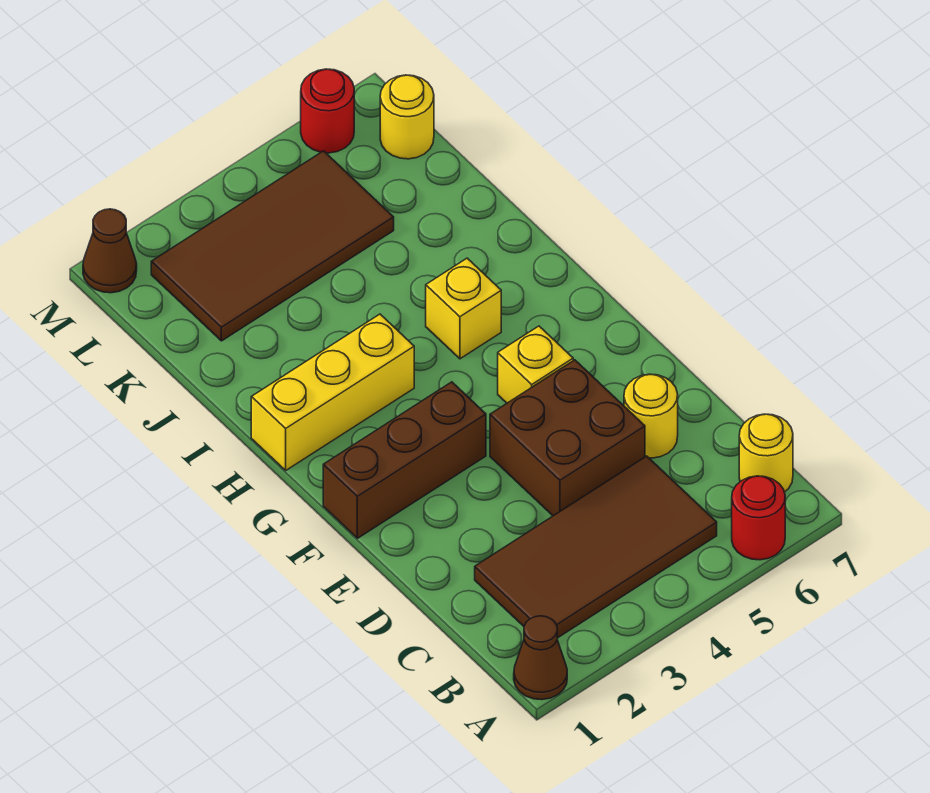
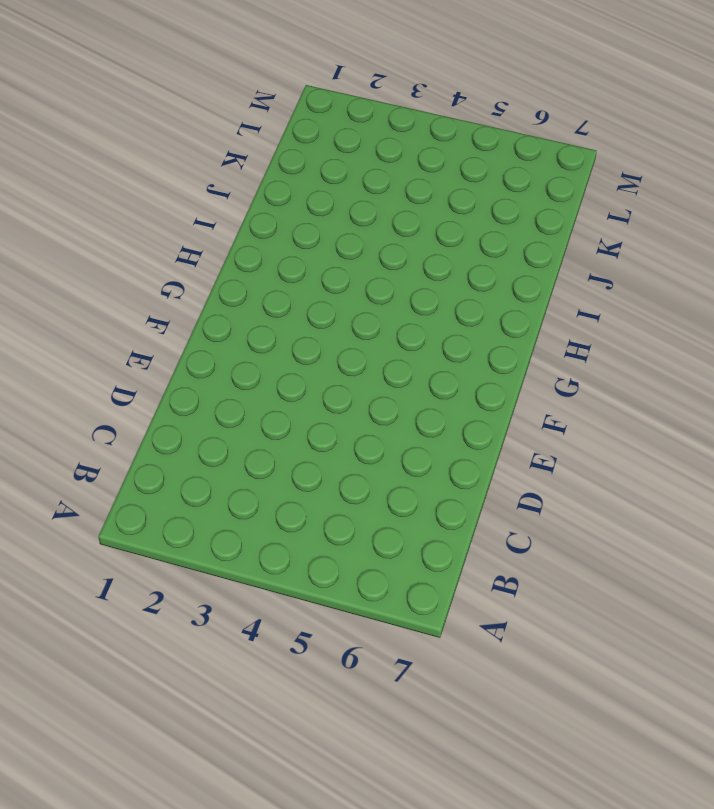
none -> brown 1x1 cone [514,616,567,700]
none -> red 1x1 round brick [732,476,785,560]
none -> brown 2x4 tile [475,456,717,638]

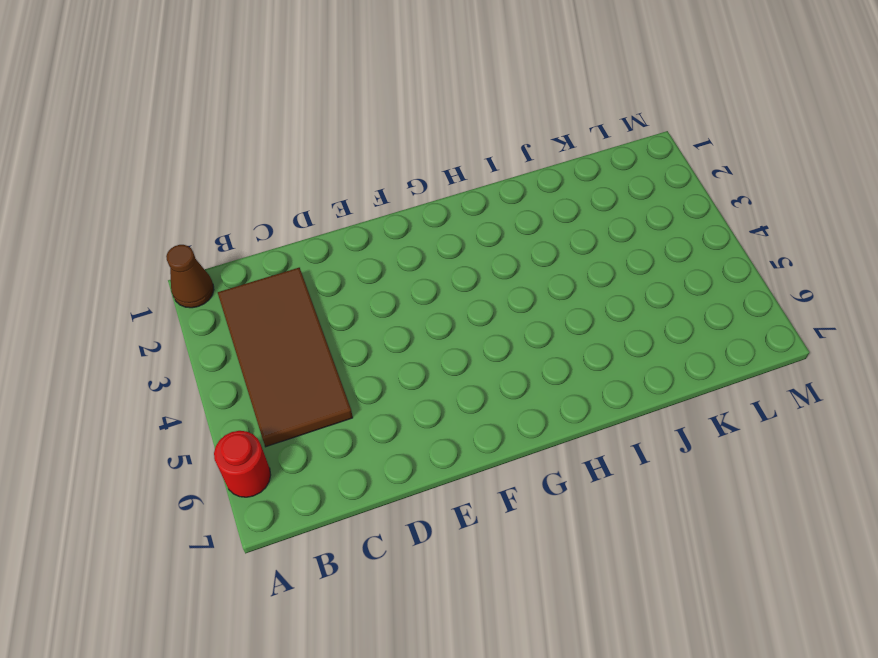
none -> yellow 1x1 round brick [739,414,793,492]
none -> brown 2x2 brick [490,360,645,516]
none -> yellow 1x1 round brick [624,374,678,458]

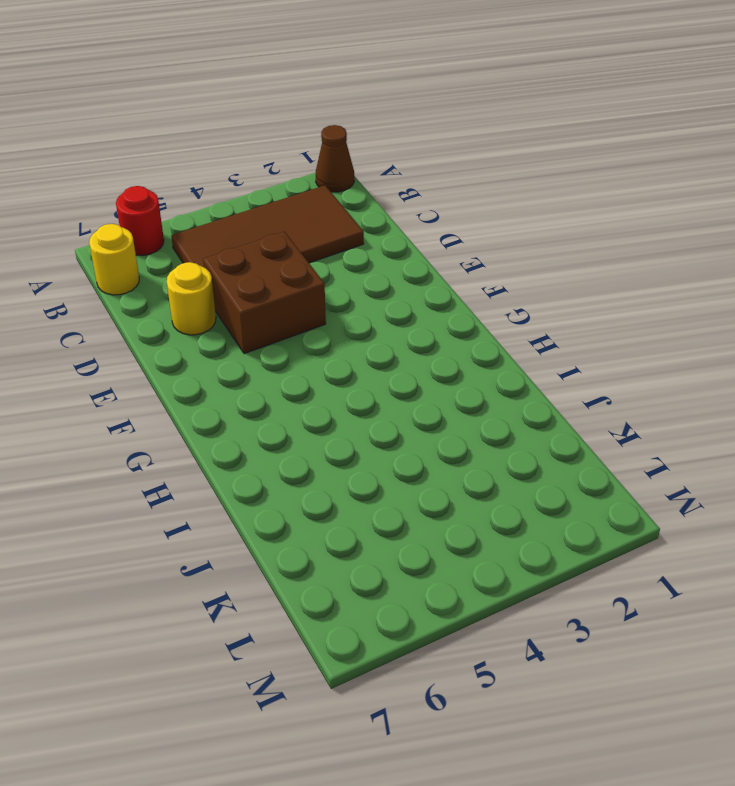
none -> brown 1x3 brick [323,382,486,538]
none -> yellow 1x1 brick [498,326,573,403]
none -> yellow 1x3 brick [251,314,414,470]

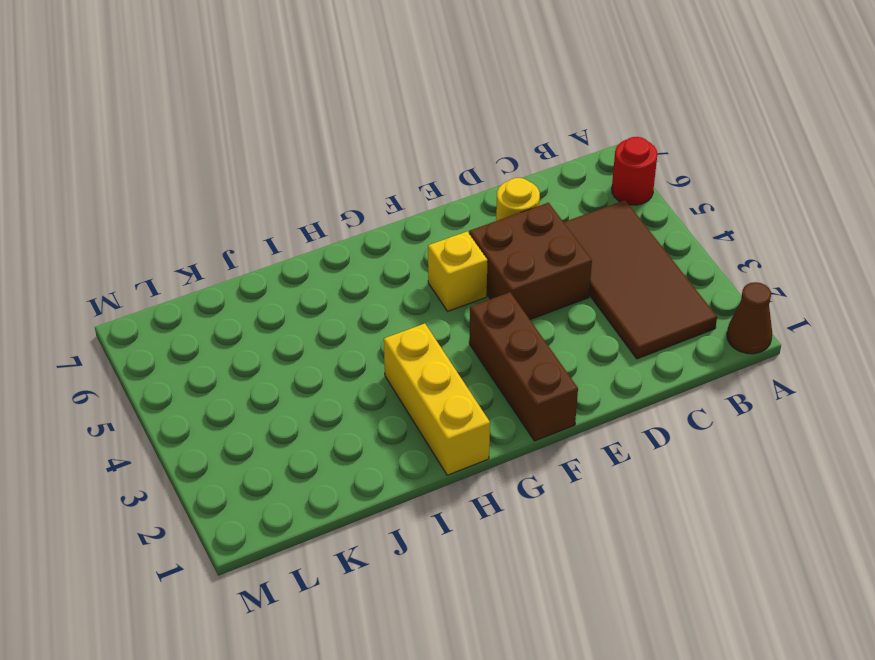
none -> yellow 1x1 round brick [739,414,793,492]
none -> yellow 1x1 brick [426,258,501,359]
none -> brown 2x4 tile [151,151,394,341]

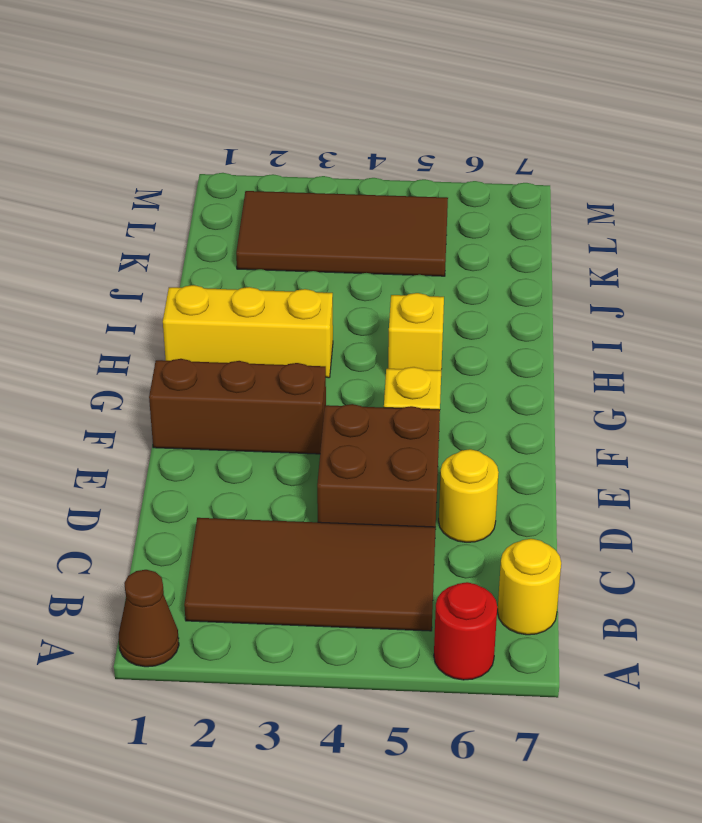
none -> yellow 1x1 round brick [380,75,434,159]
none -> brown 1x1 cone [83,209,137,293]
none -> red 1x1 round brick [301,69,354,153]

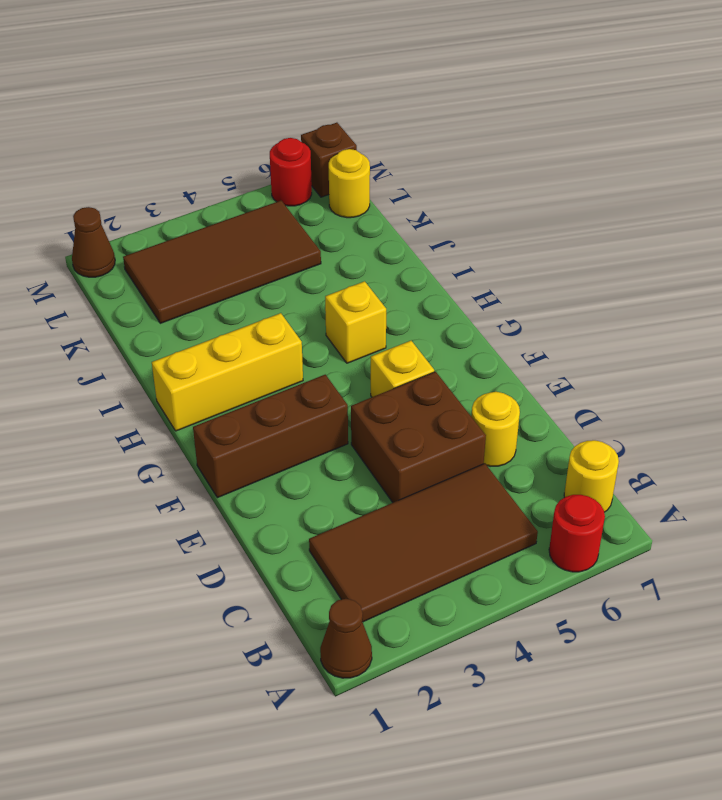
brown 1x1 brick [301,123,357,197] -> none

